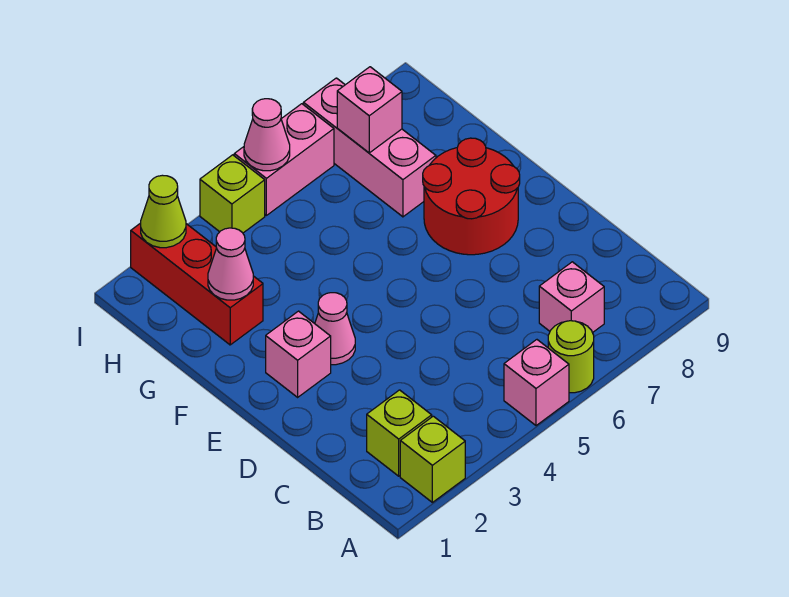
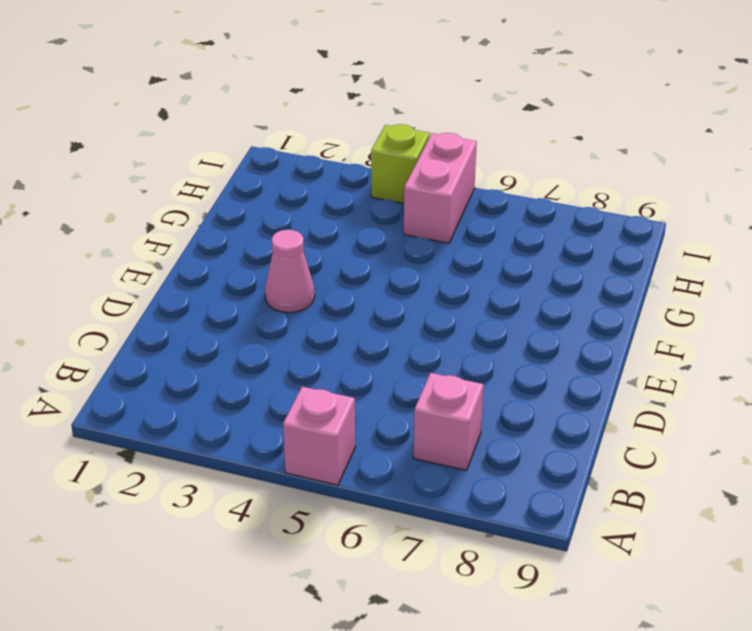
pink 1x2 brick [404,133,477,243] -> pink 1x2 brick turned to [234,104,334,215]
none -> lime 1x1 brick [400,416,465,502]
none -> lime 1x1 round brick [548,321,594,393]
none -> lime 1x1 brick [367,390,432,476]

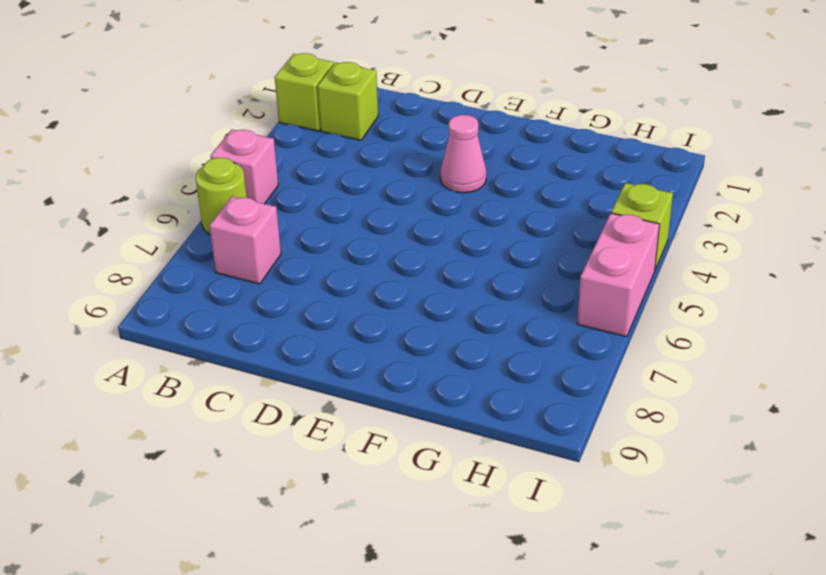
none -> pink 1x1 brick [266,311,331,397]
none -> red 2x2 round brick [423,138,520,255]
none -> red 1x3 brick [131,223,263,345]

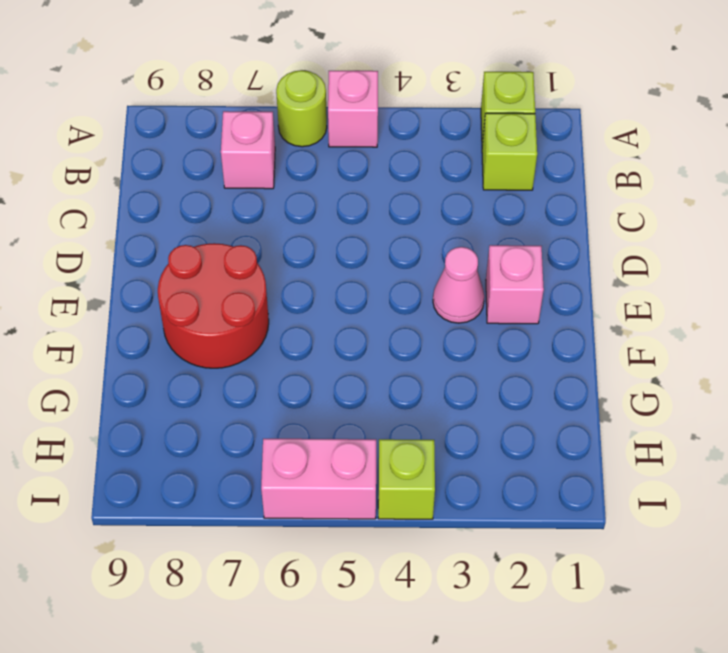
none -> red 1x3 brick [131,223,263,345]
none -> pink 1x3 brick [303,78,436,217]
none -> pink 1x1 cone [208,228,253,300]

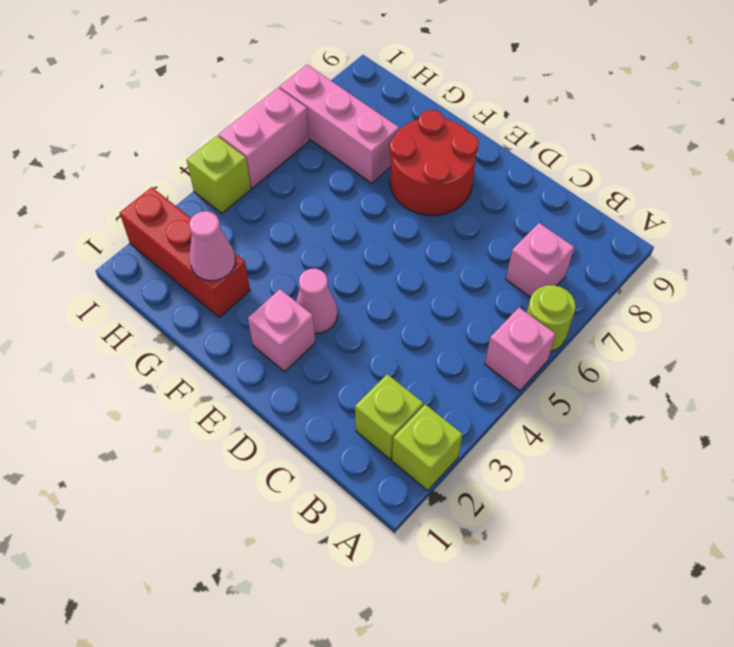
none -> pink 1x1 brick [337,67,402,153]
none -> lime 1x1 cone [141,175,186,248]
none -> pink 1x1 cone [244,99,290,171]

